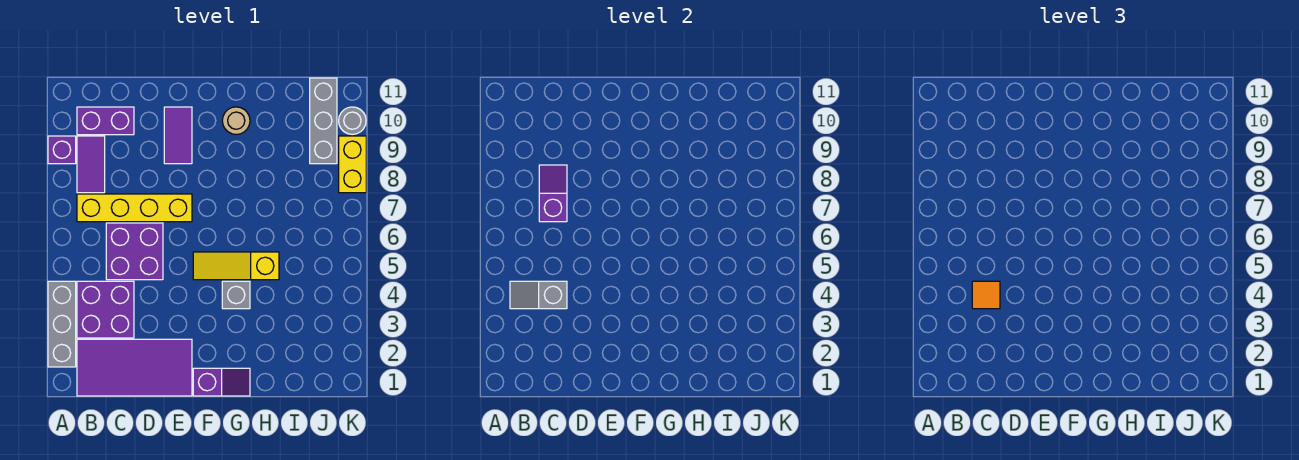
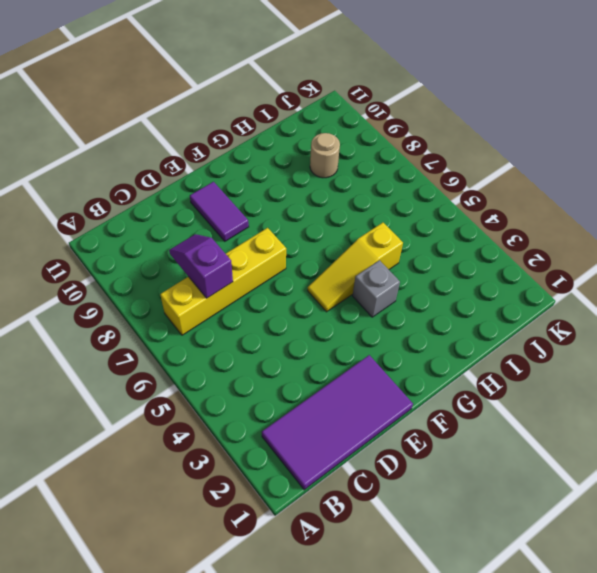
tan 1x1 round brick [310,133,340,178] -> tan 1x1 round brick moved to [222,107,250,135]
none -> grey 1x3 brick [48,281,76,367]
none -> purple 1x1 brick [48,136,76,164]
none -> purple 2x2 brick [77,281,134,338]

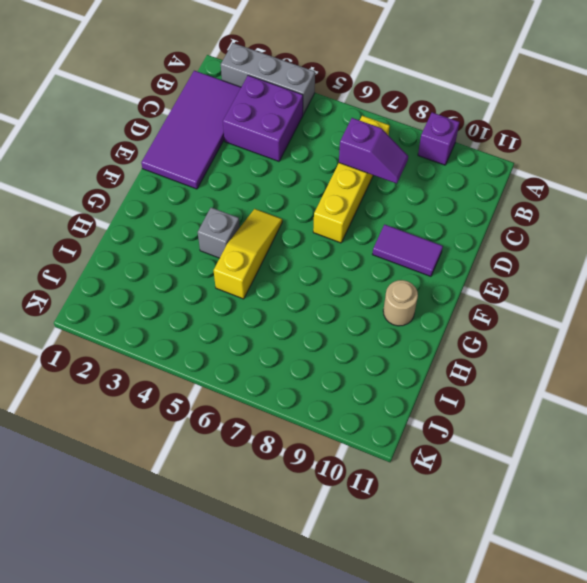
none -> purple 1x2 tile [77,136,105,193]
none -> purple 1x2 brick [77,107,134,135]
none -> purple 2x2 brick [106,223,163,280]

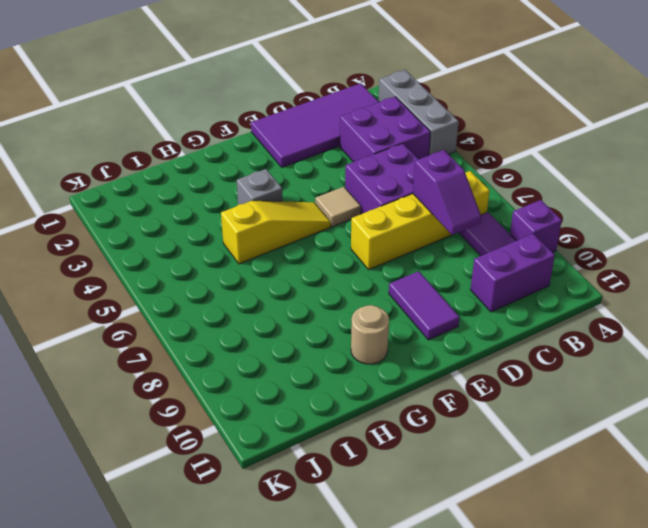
tan 1x1 tile [315,187,361,227] -> none
none -> purple 1x2 slope [193,368,250,396]
none -> grey 1x3 brick [310,78,337,164]
none -> yellow 1x2 brick [339,136,366,193]

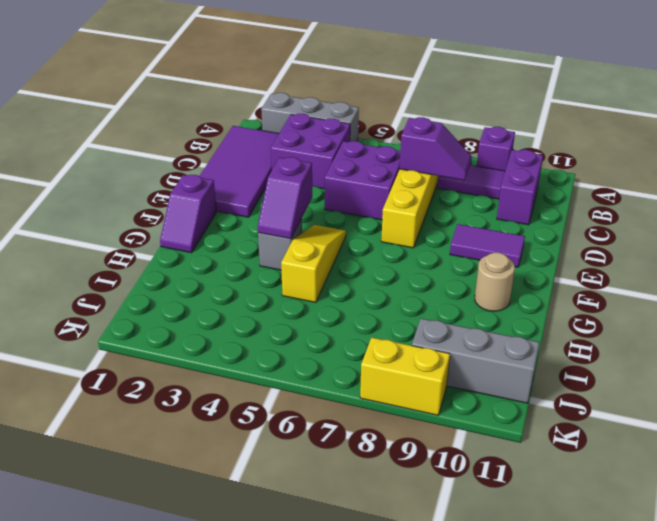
purple 1x2 slope [258,157,312,239] -> none
none -> grey 1x1 round brick [339,107,366,135]
none -> grey 1x2 slope [510,281,567,309]
none -> orange 1x1 tile [972,281,1000,309]

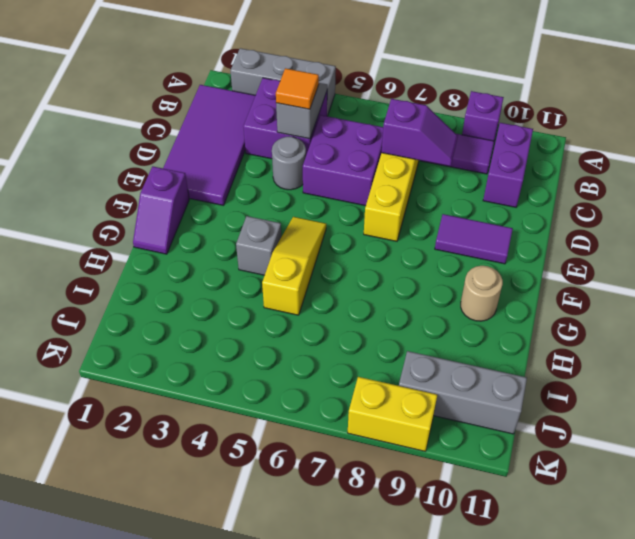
grey 1x1 round brick [272,137,306,190] -> grey 1x1 round brick moved to [339,107,366,135]

